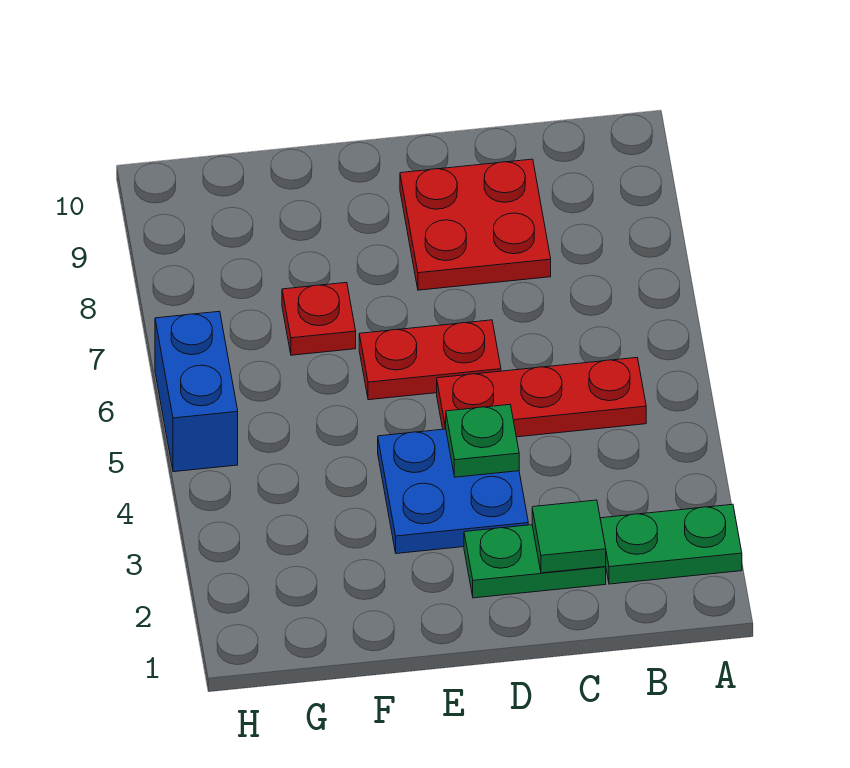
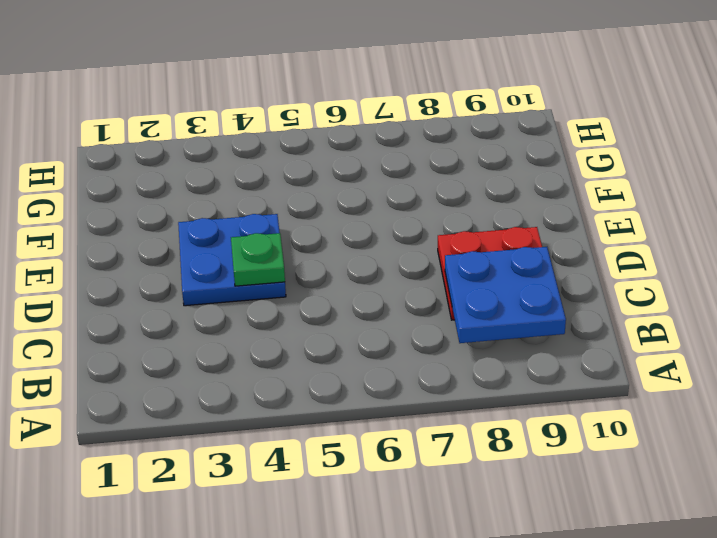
blue 2x2 plate [445,247,566,343] -> none
none -> green 1x2 plate [600,504,742,584]
none -> red 1x3 plate [437,358,646,437]

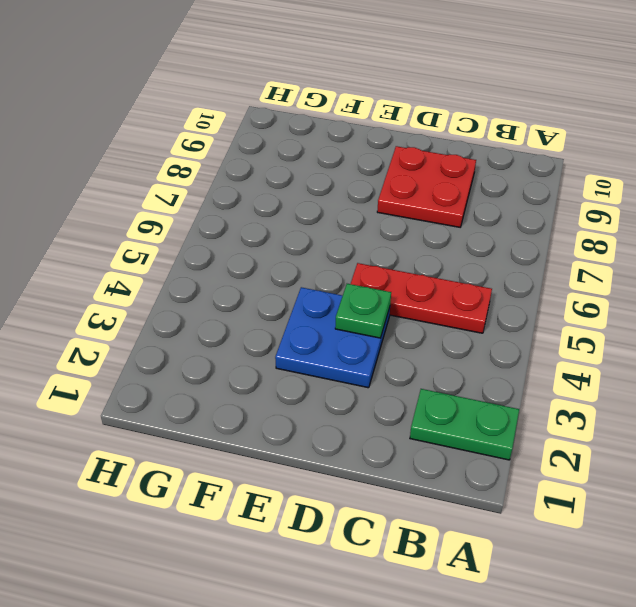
none -> green 1x2 plate [464,525,606,598]
none -> red 1x2 plate [359,320,501,400]

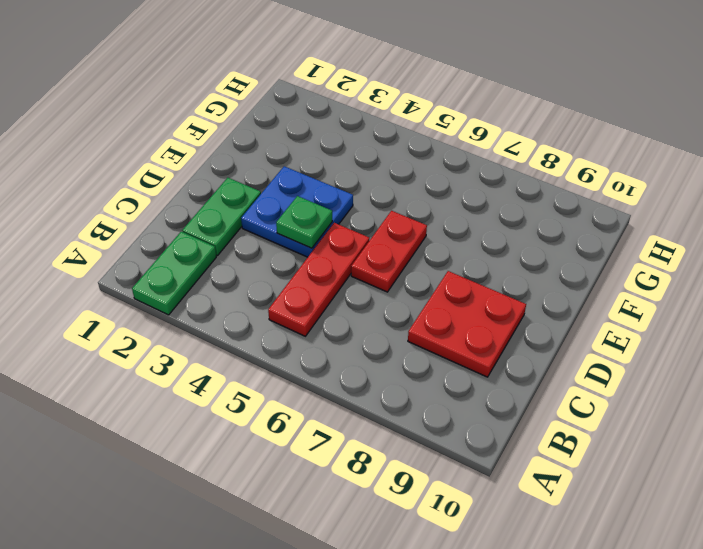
none -> red 1x1 plate [282,282,356,355]
none -> blue 1x2 brick [155,311,238,472]

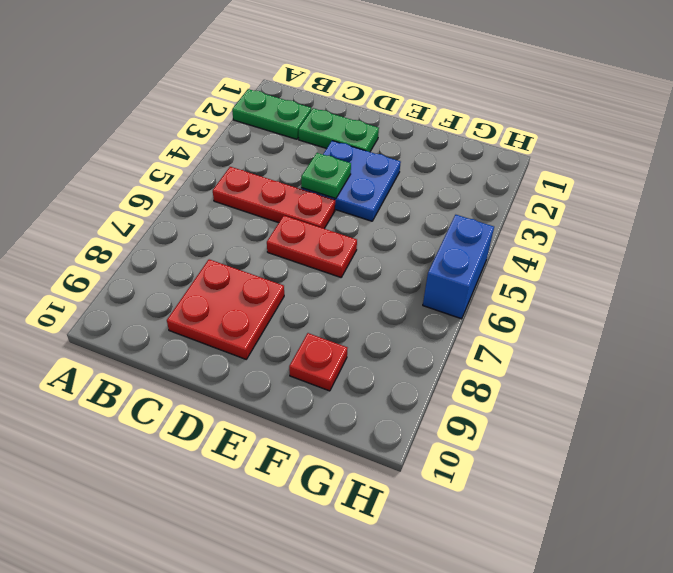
red 1x1 plate [289,333,347,391] -> red 1x1 plate moved to [282,282,356,355]
none -> green 1x1 tile [532,500,606,573]

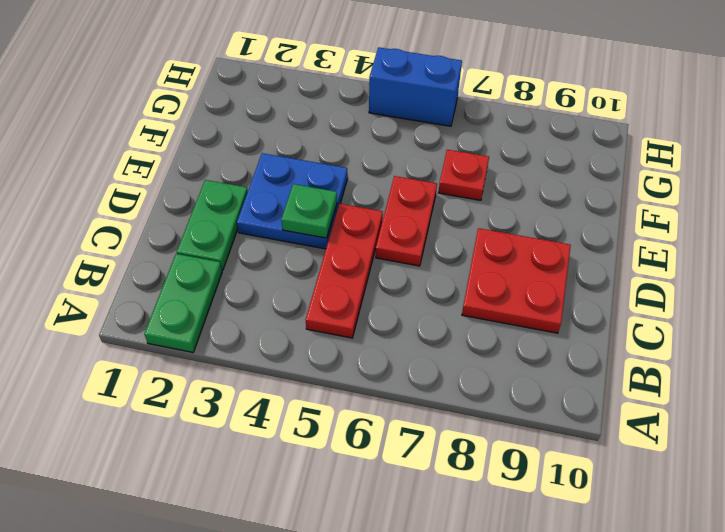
none -> green 1x1 tile [532,500,606,573]

